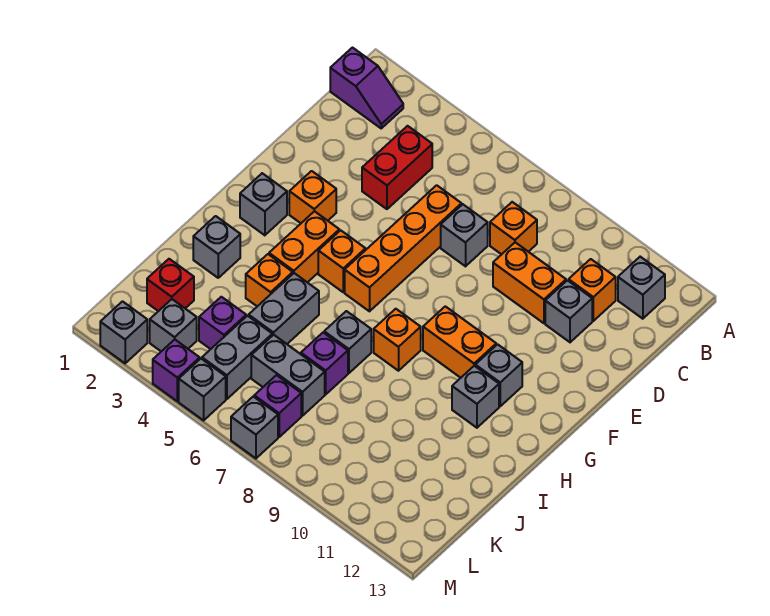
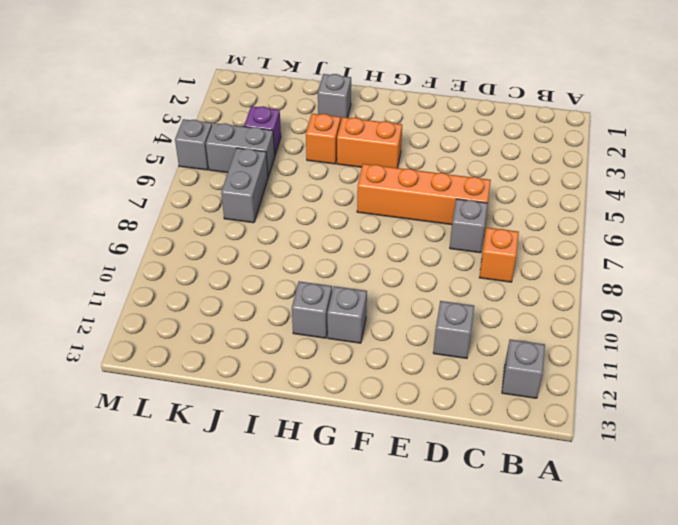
none -> purple 1x2 slope [330,48,403,128]
none -> red 1x2 brick [362,126,432,209]
none -> orange 1x1 brick [569,259,616,321]
none -> orange 1x2 brick [493,242,566,323]

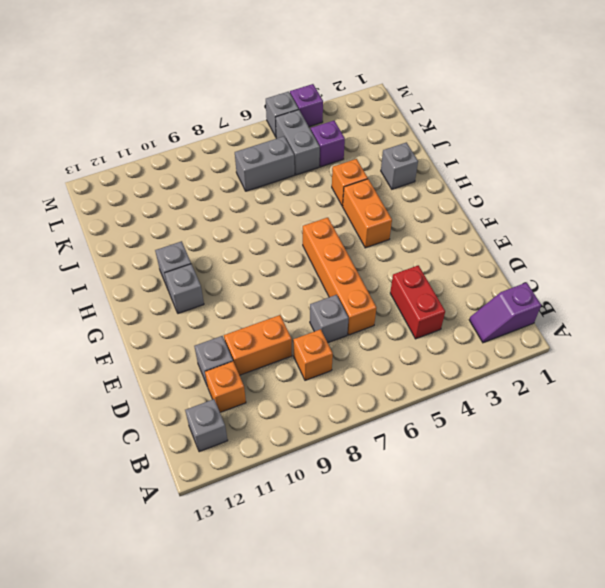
none -> orange 1x1 brick [289,171,336,223]
none -> grey 1x1 brick [240,173,287,235]
none -> orange 1x1 brick [318,230,366,292]
none -> orange 1x2 brick [423,306,496,378]

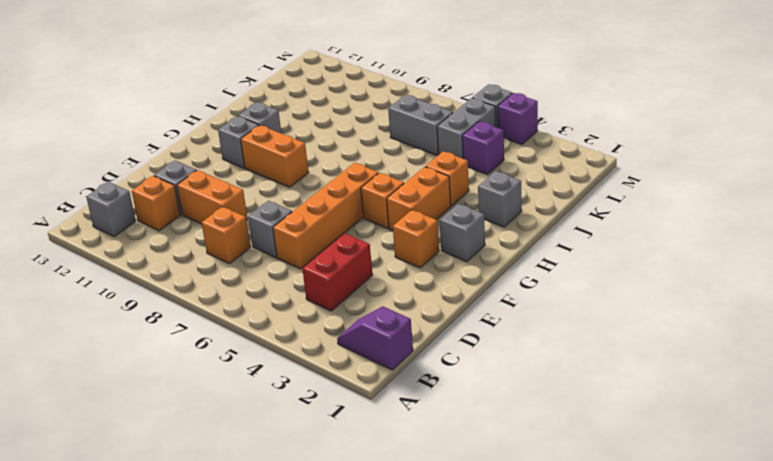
none -> orange 1x1 brick [374,309,421,371]
none -> grey 1x2 brick [249,273,319,344]
none -> grey 1x1 brick [324,311,371,373]
none -> purple 1x1 brick [301,333,348,394]

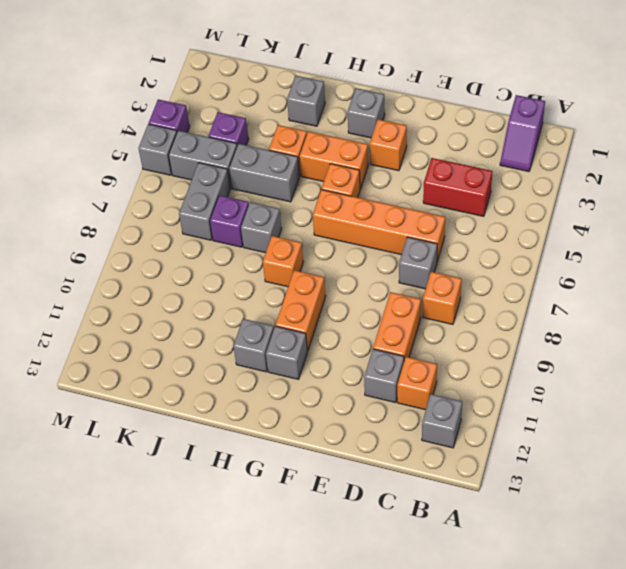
none -> red 1x1 brick [147,259,194,311]
none -> grey 1x1 brick [150,299,197,351]
none -> purple 1x1 brick [254,375,301,437]
none -> grey 1x1 brick [100,302,147,363]

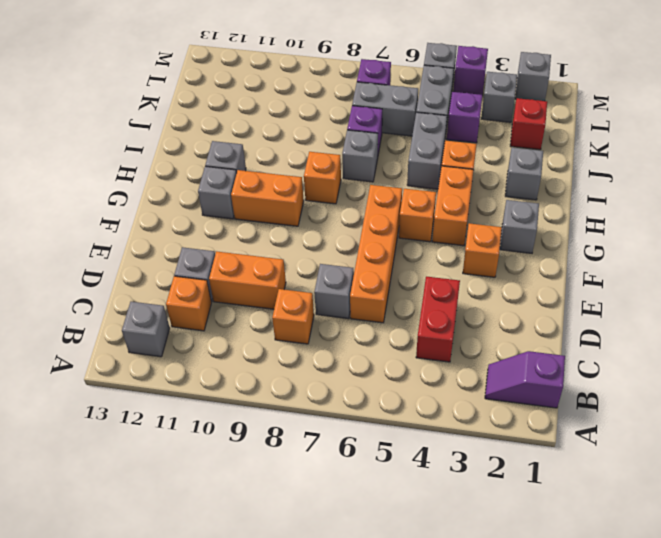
none -> grey 1x1 brick [231,397,278,458]

